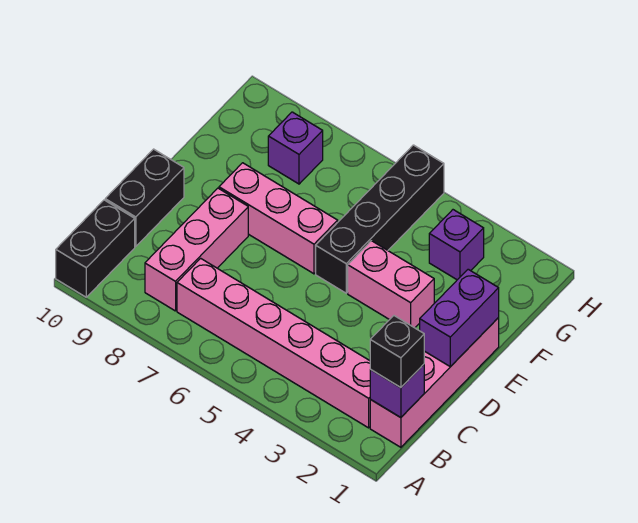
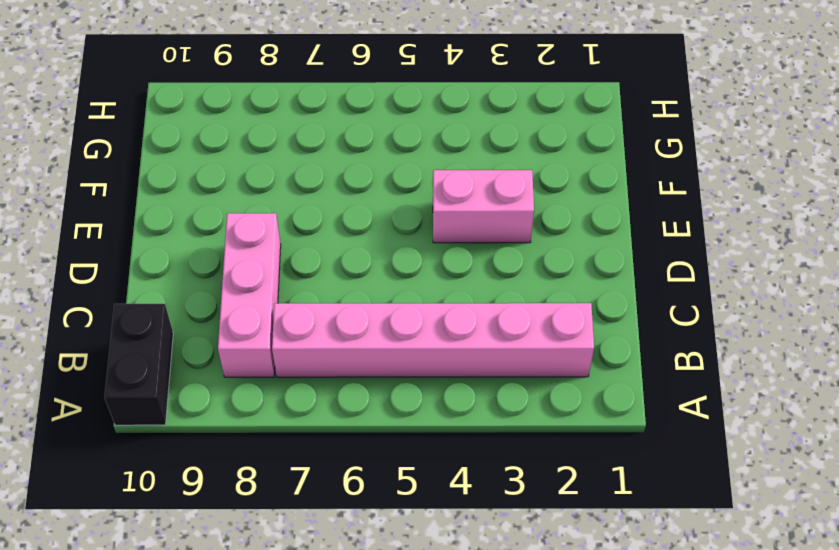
none -> pink 1x4 brick [370,318,499,447]
none -> black 1x2 brick [105,149,184,247]
none -> black 1x4 brick [316,145,444,293]

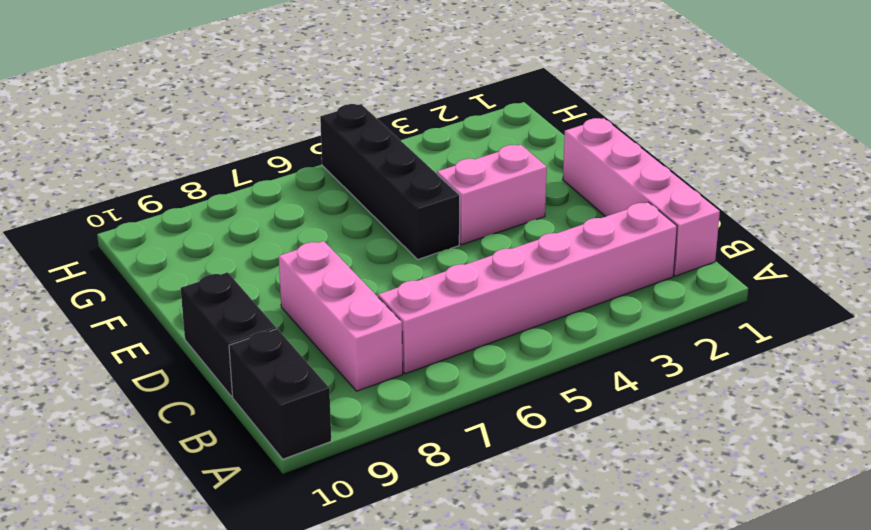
none -> pink 1x3 brick [219,163,338,274]
none -> purple 1x1 brick [429,210,484,280]
none -> purple 1x1 brick [268,112,323,184]

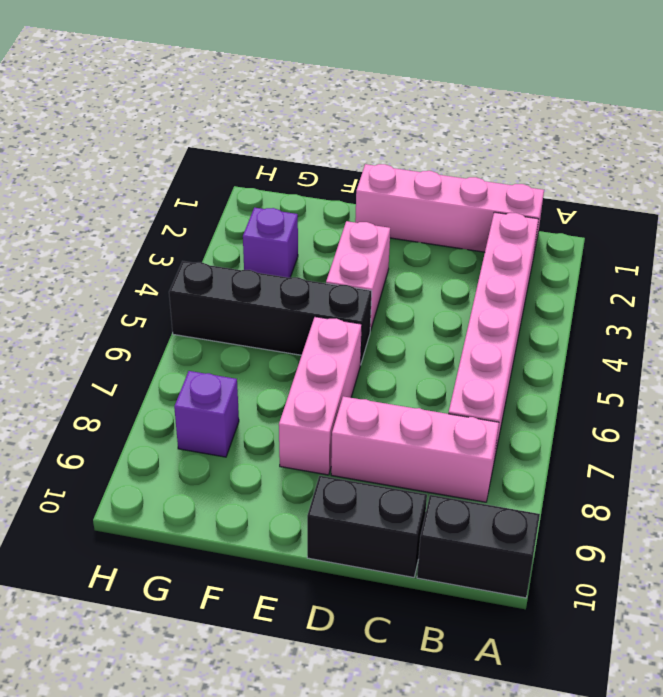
none -> purple 1x1 brick [370,364,424,418]
none -> purple 1x2 brick [420,269,499,367]
none -> black 1x1 brick [370,316,424,388]

